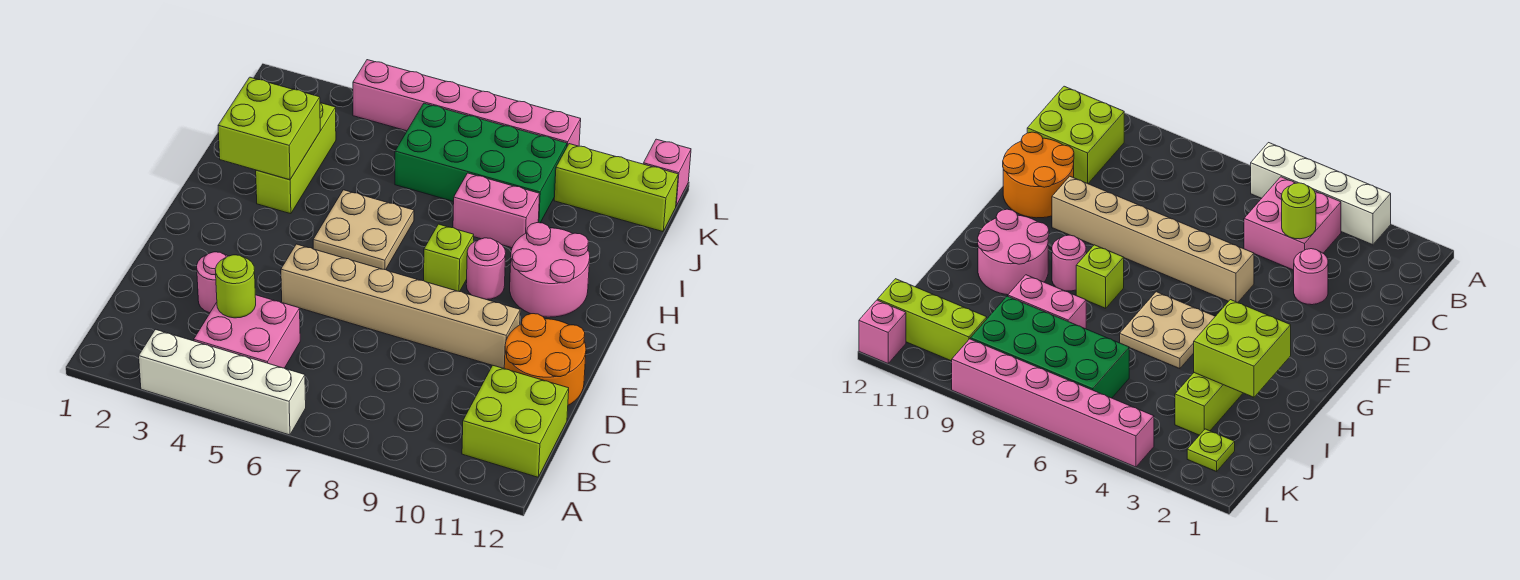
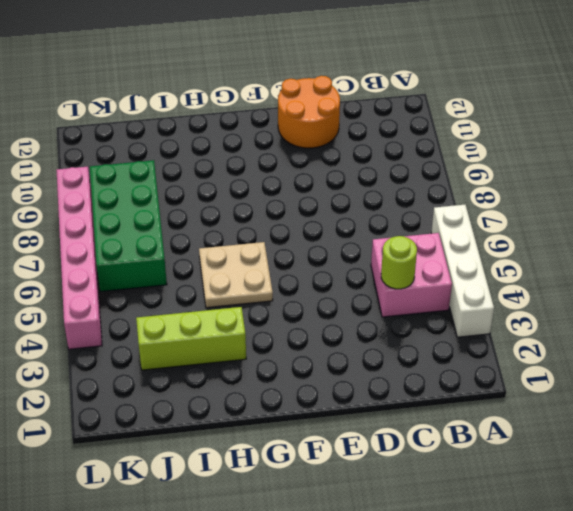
none -> lime 2x2 brick [462,365,569,477]
none -> pink 1x1 round brick [197,252,228,313]
none -> tan 1x6 brick [281,244,520,368]

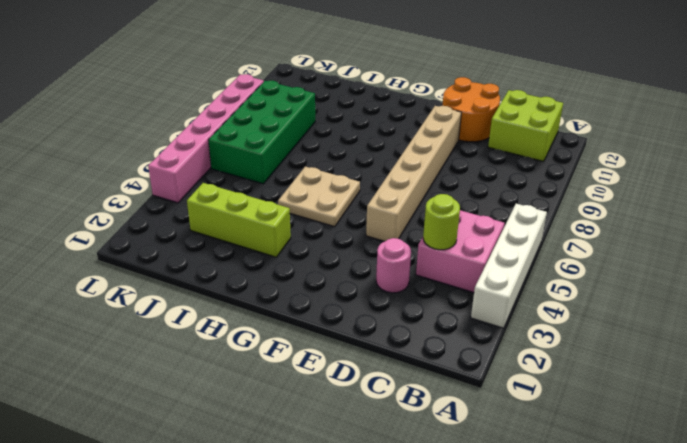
none -> lime 1x1 brick [424,224,474,292]
none -> pink 1x1 round brick [466,238,506,300]
none -> pink 2x2 round brick [510,223,590,317]

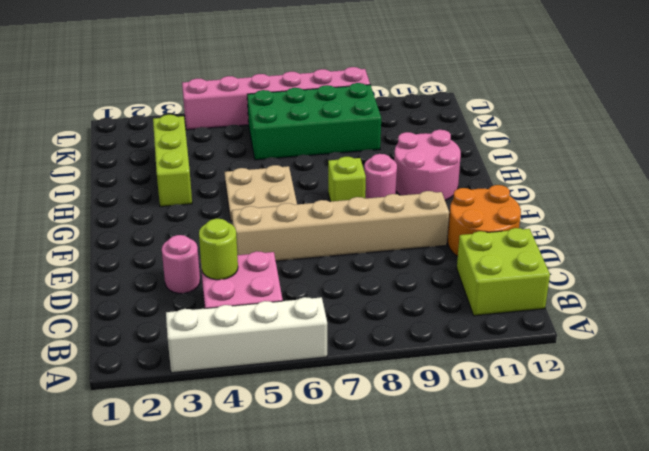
none -> pink 1x2 brick [453,173,540,248]
none -> lime 1x1 plate [1187,429,1235,471]
none -> lime 1x3 brick [554,144,678,232]

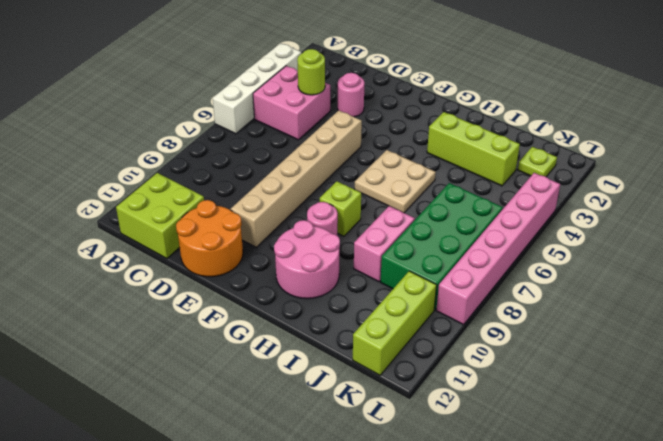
none -> pink 1x1 brick [643,139,691,206]
none -> lime 2x2 brick [218,77,320,180]

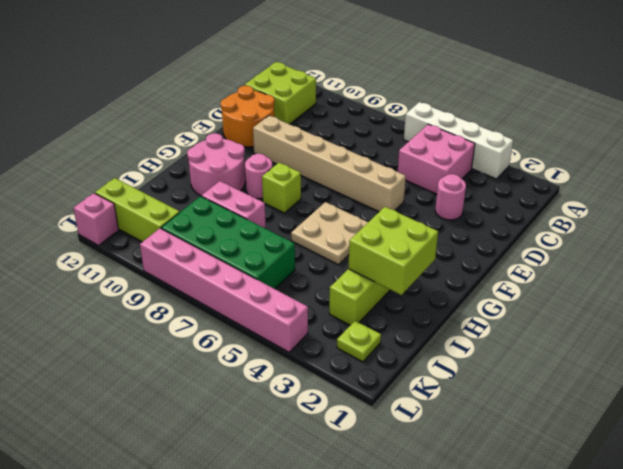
none -> lime 1x1 round brick [215,255,256,318]

